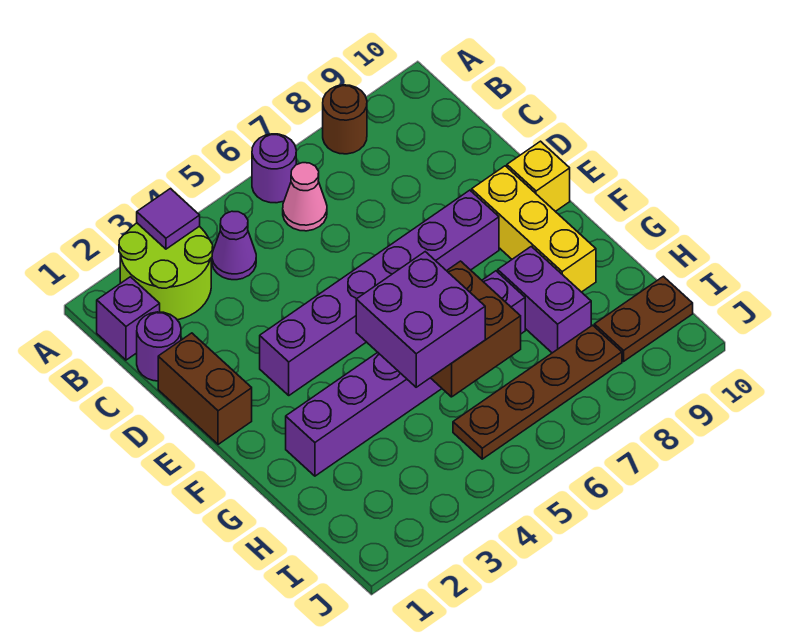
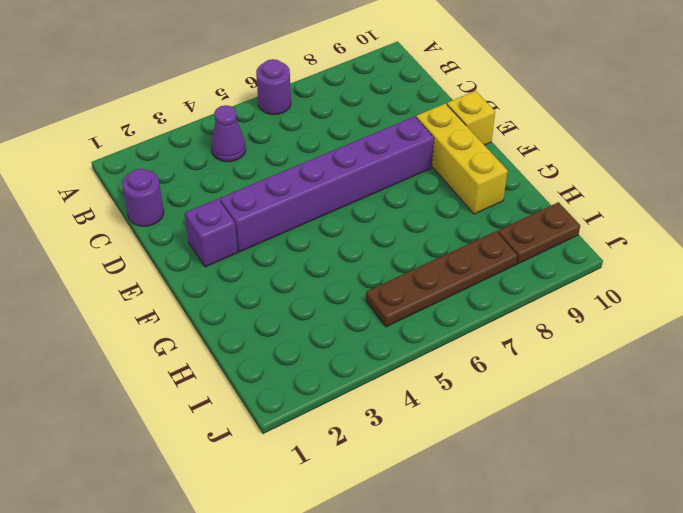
purple 1x1 brick [185,199,238,267] -> purple 1x1 brick moved to [97,277,160,360]
none -> lime 2x2 round brick [119,223,213,320]
none -> brown 1x1 round brick [323,85,367,154]
none -> pink 1x1 cone [283,163,327,231]

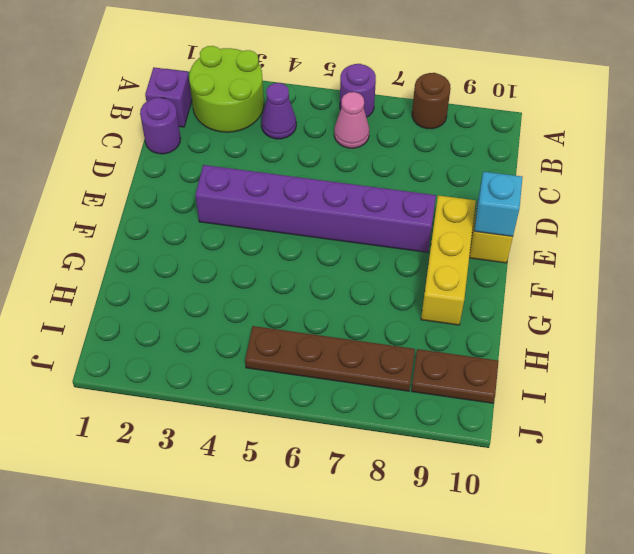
cyan 1x1 brick [474,172,522,236] -> none
none -> brown 1x2 brick [158,333,252,444]
none -> purple 1x6 brick [286,271,525,476]
none -> purple 1x2 brick [498,246,591,353]

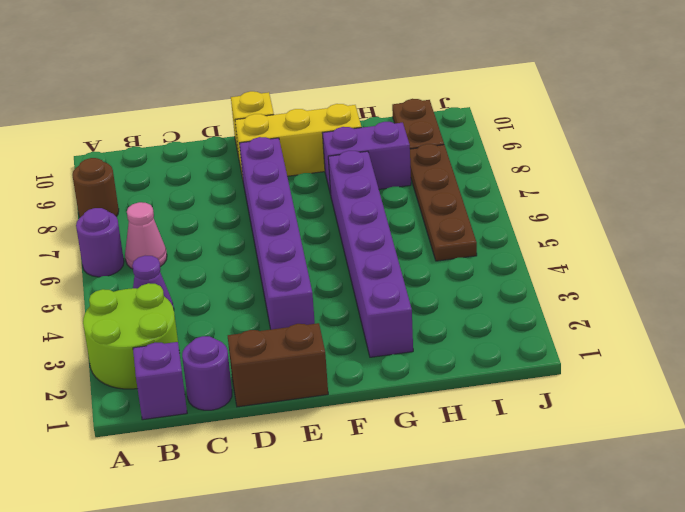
none -> purple 1x1 tile [137,189,200,249]
none -> brown 2x2 brick [431,261,521,397]
none -> purple 2x2 brick [356,252,485,387]

